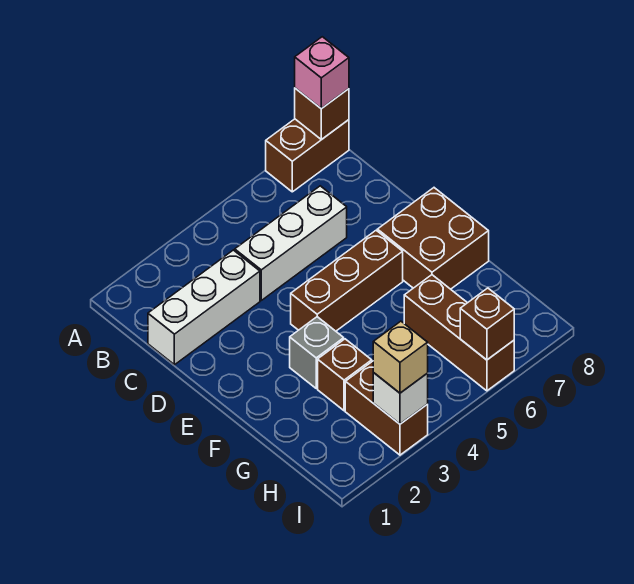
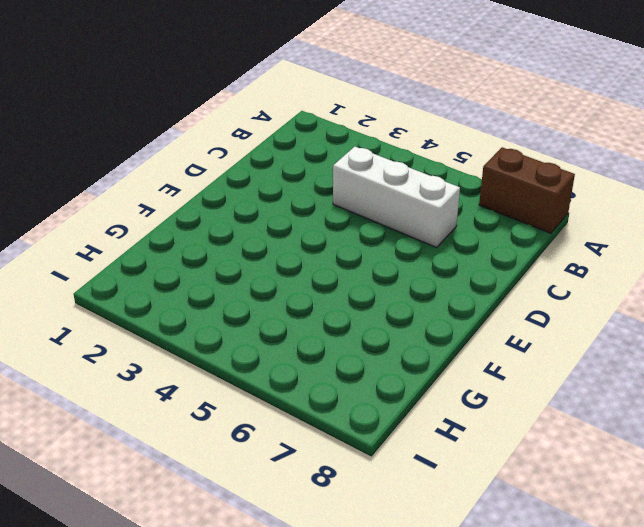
none -> white 1x3 brick [148,250,260,365]
none -> brown 1x3 brick [291,230,403,331]
none -> brown 2x2 brick [377,188,489,289]

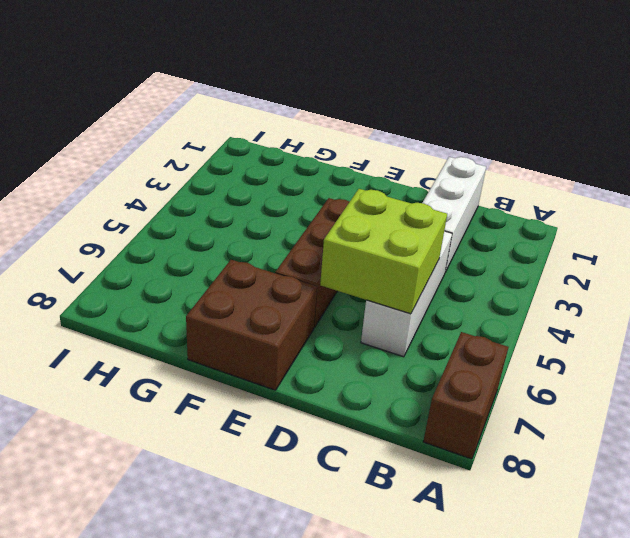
lime 2x2 brick [320,189,447,314] -> none
none -> grey 1x1 brick [290,317,344,388]
none -> brown 1x1 brick [318,339,372,411]
none -> brown 1x3 brick [404,275,514,391]

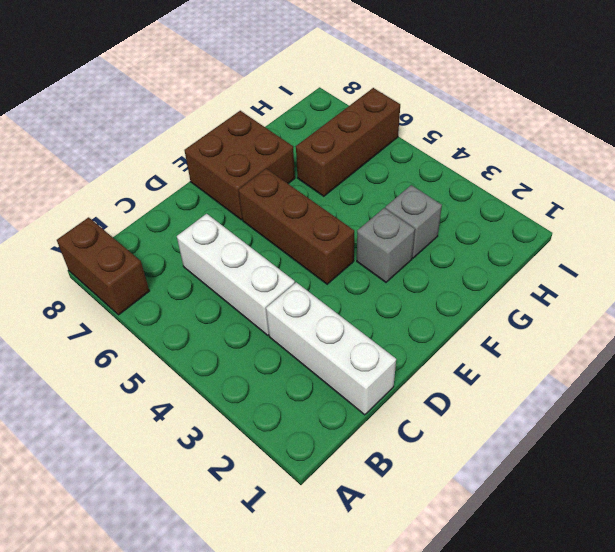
grey 1x1 brick [385,185,442,258] -> brown 1x1 brick [318,339,372,411]
none -> brown 1x2 brick [345,361,428,455]
none -> brown 1x1 brick [295,88,349,140]
none -> white 1x1 brick [373,373,428,424]

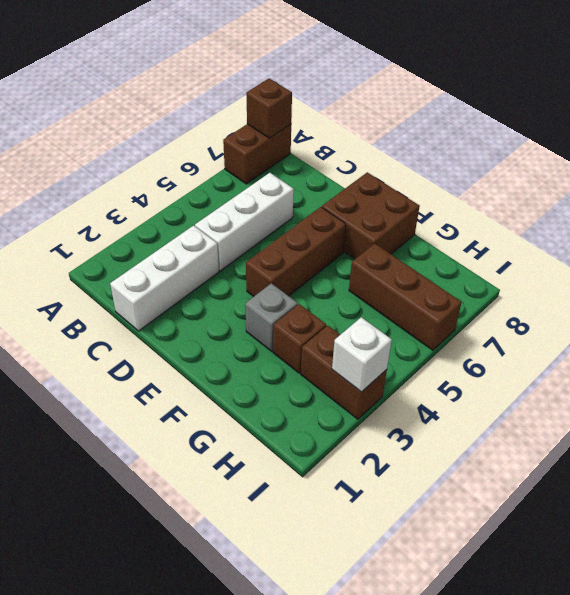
none -> brown 1x1 brick [460,288,514,360]
none -> pink 1x1 brick [295,37,349,109]
none -> tan 1x1 brick [373,321,428,393]

